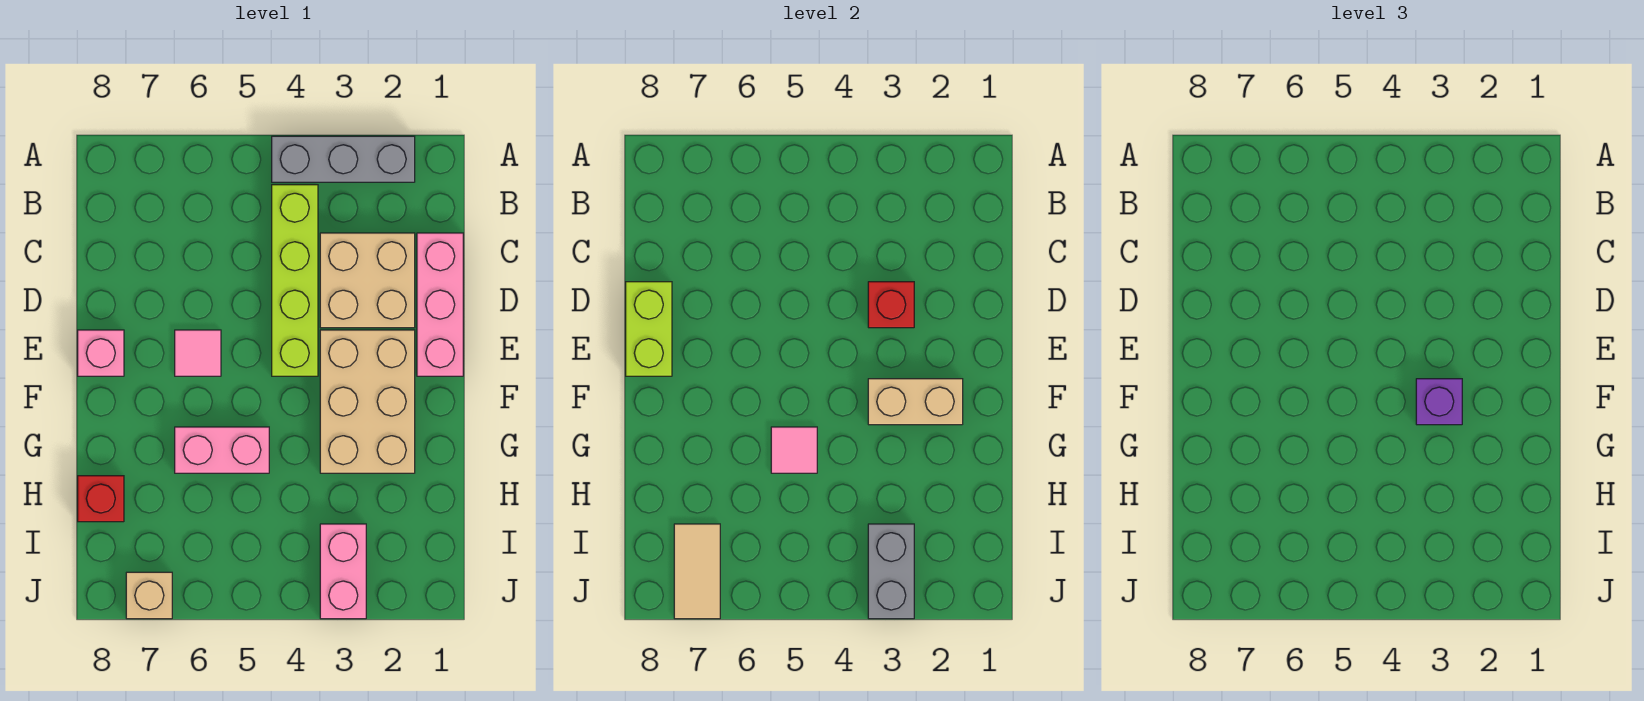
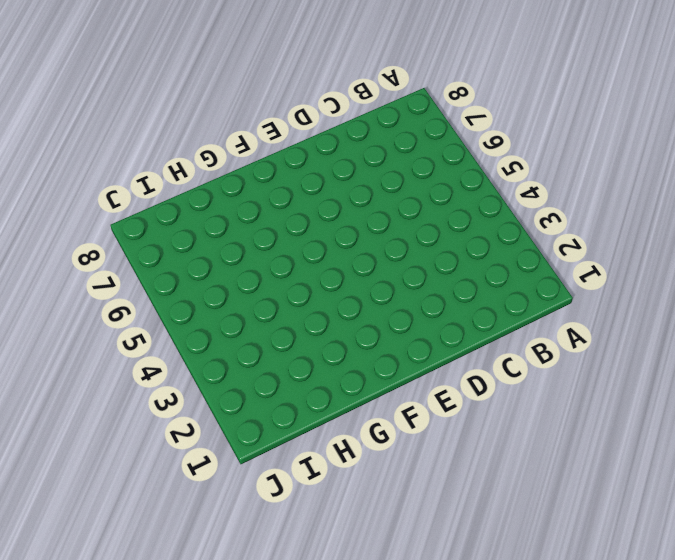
none -> grey 1x3 brick [272,136,415,182]
none -> lime 1x4 brick [272,185,318,376]
none -> pink 1x3 brick [417,233,463,376]

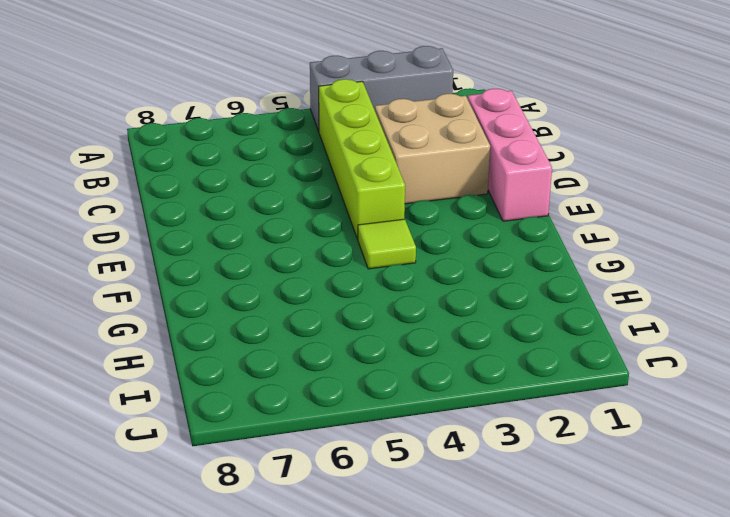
lime 1x1 tile [358,219,416,269] -> none
none -> tan 2x3 brick [320,330,415,473]
none -> pink 1x1 tile [175,330,221,376]
none -> pink 1x1 brick [78,330,124,376]

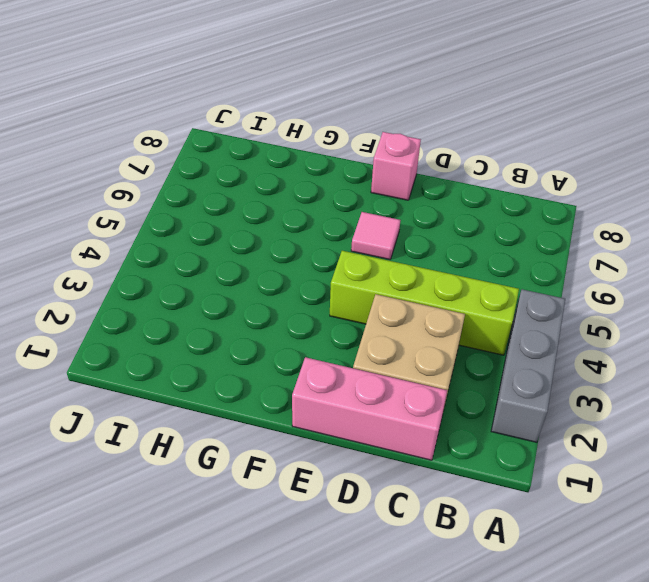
none -> tan 2x3 brick [320,330,415,473]
none -> pink 1x2 brick [175,427,269,473]
none -> red 1x1 brick [78,476,124,522]

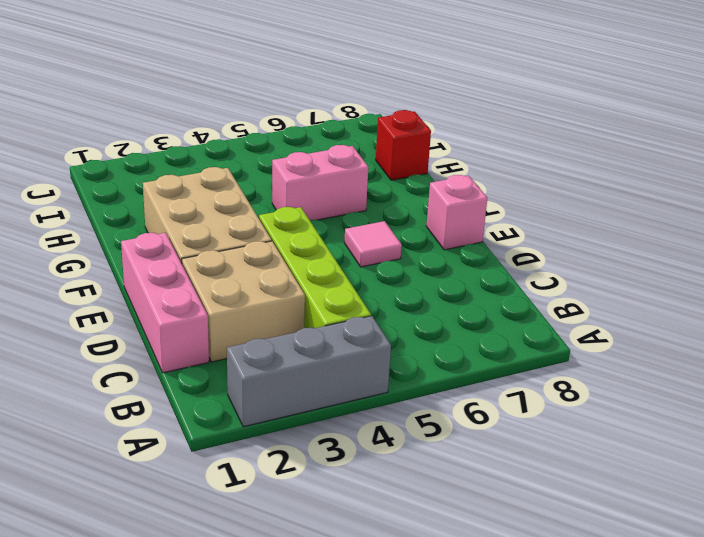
none -> pink 1x2 brick [320,524,366,619]
none -> tan 1x1 brick [126,572,172,619]
none -> red 1x1 brick [868,282,914,328]

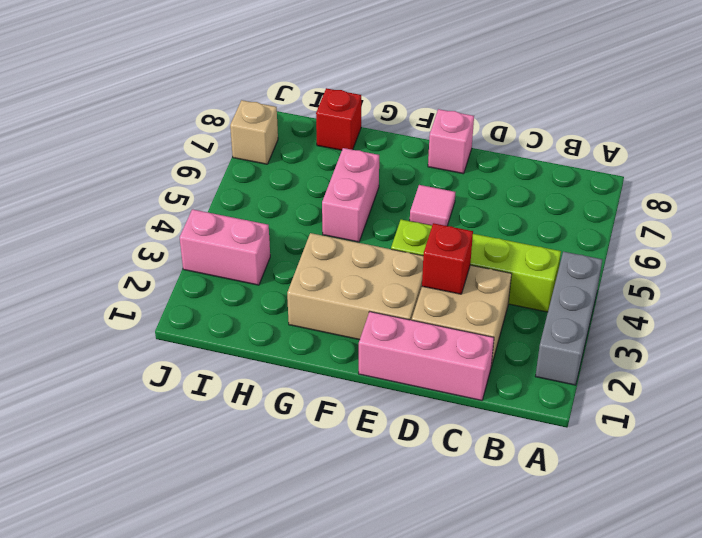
none -> lime 1x2 brick [626,282,672,376]
none -> tan 1x2 brick [868,379,963,425]
none -> pink 1x1 tile [771,427,817,473]

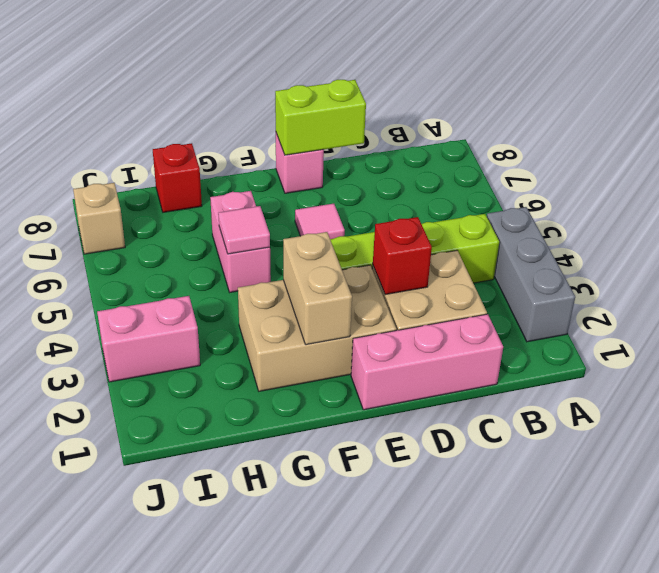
none -> grey 1x2 brick [868,524,914,619]
none -> tan 1x2 tile [674,524,720,619]
none -> purple 1x1 brick [1416,379,1462,425]

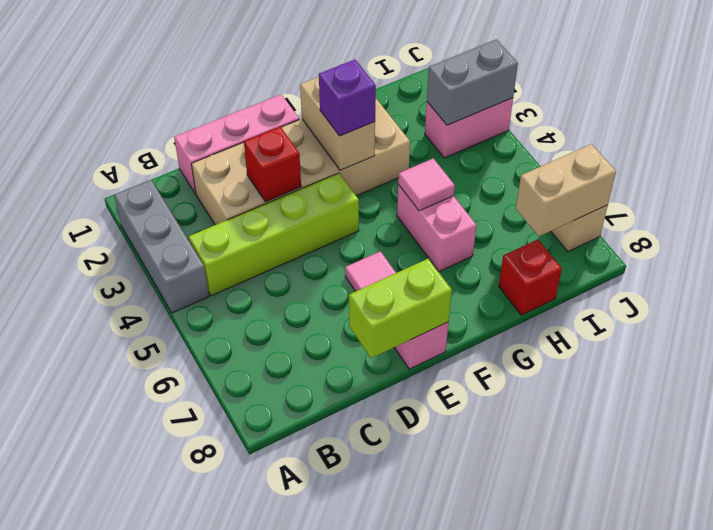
tan 1x2 brick [516,144,616,236] -> tan 1x2 tile [674,524,720,619]

